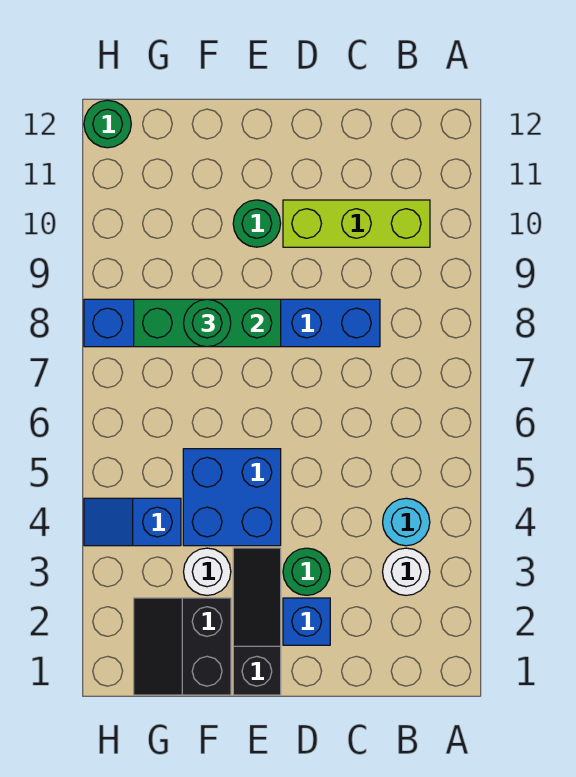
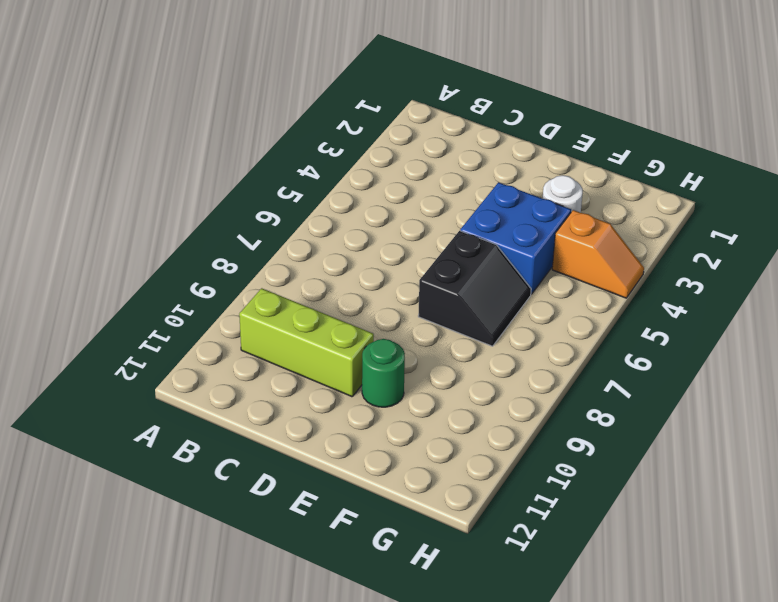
black 2x2 slope [418,231,531,346] -> black 2x2 slope moved to [134,598,231,695]
orange 1x2 slope [552,210,644,298] -> blue 1x2 slope [84,498,181,546]
none -> white 1x1 round brick [383,548,430,595]
none -> cyan 1x1 round brick [383,498,430,546]
none -> blue 1x6 brick [84,299,380,347]

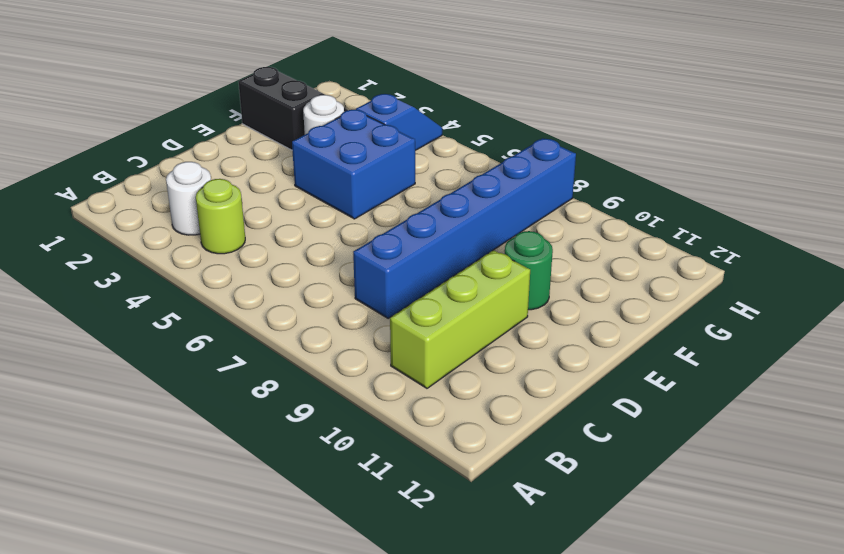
lime 1x1 round brick [196,179,245,254] -> cyan 1x1 round brick [383,498,430,546]
none -> blue 1x1 brick [283,598,330,645]
none -> green 1x1 round brick [283,548,330,595]
none -> black 1x3 slope [233,548,281,695]

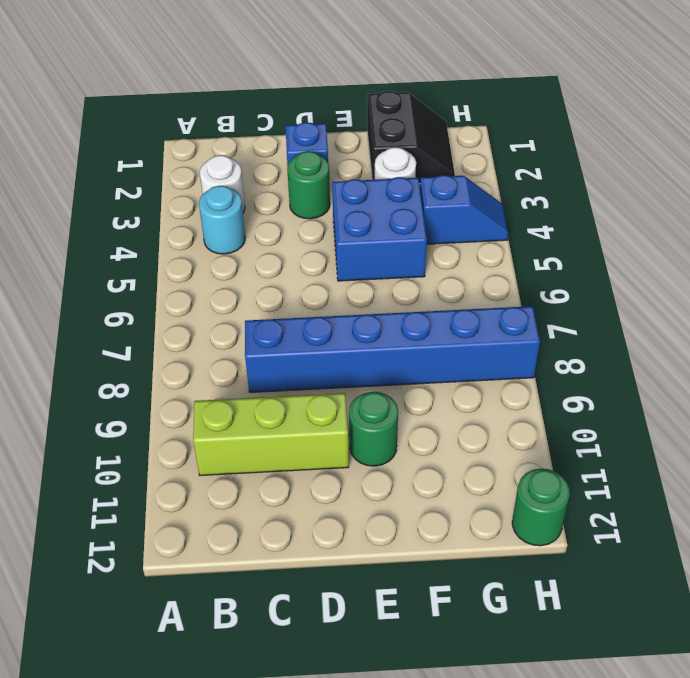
none -> black 1x3 slope [233,548,281,695]
none -> green 1x3 brick [134,299,281,347]
none -> green 1x1 round brick [184,299,231,347]

